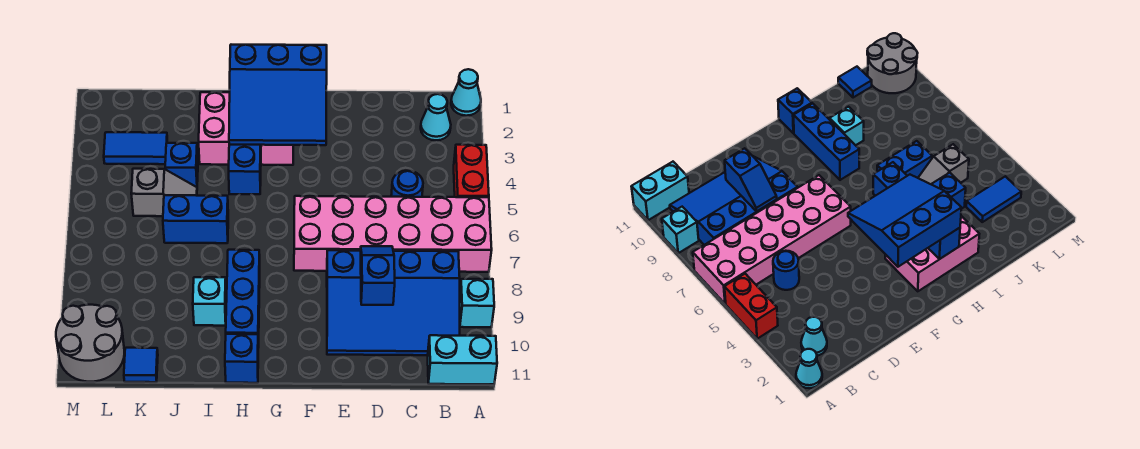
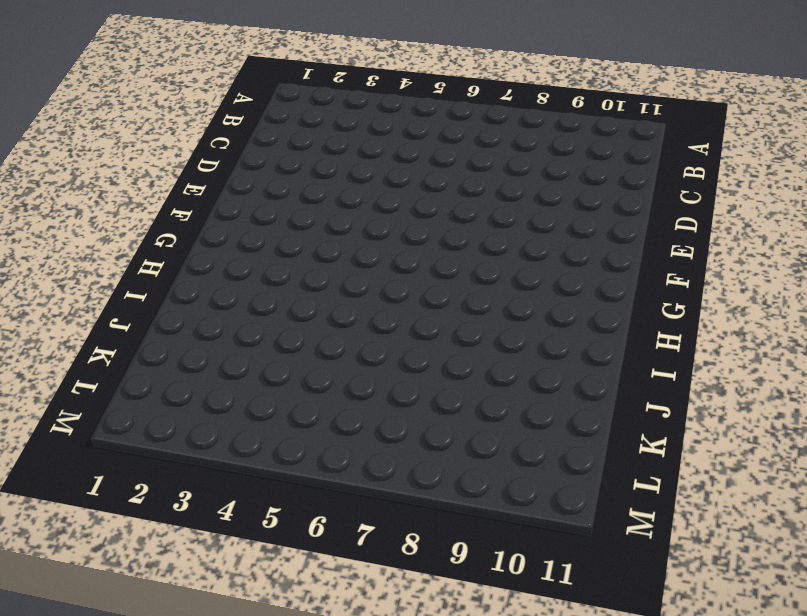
none -> cyan 1x1 cone [451,69,481,116]
none -> red 1x2 brick [454,145,489,197]
none -> pink 2x6 brick [294,196,492,272]

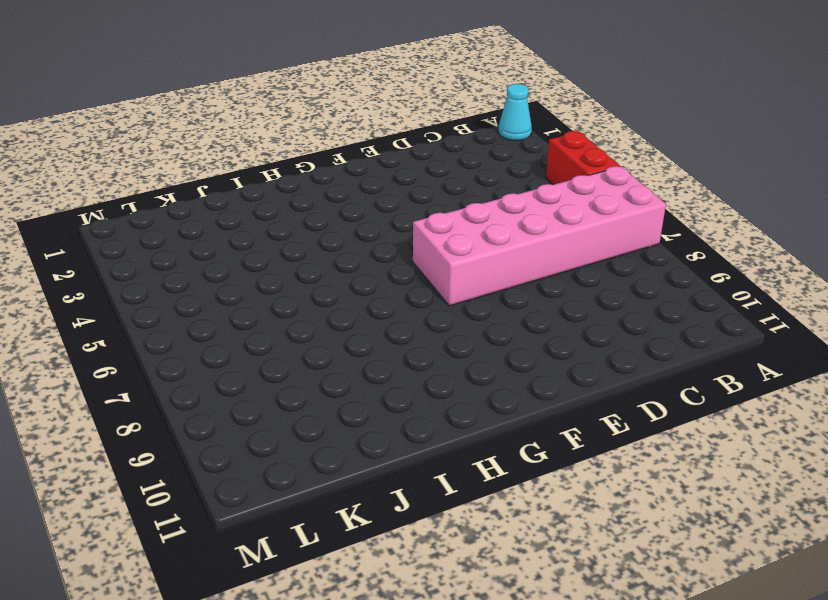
none -> cyan 1x1 brick [460,279,494,327]
none -> cyan 1x2 brick [428,335,497,384]
none -> cyan 1x1 cone [421,94,451,140]

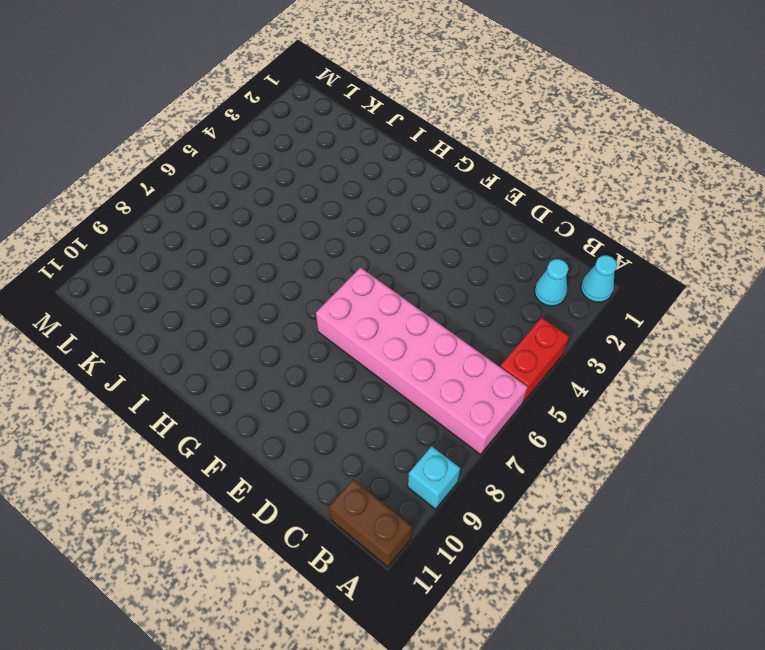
brown 1x2 brick [329,479,412,567] -> cyan 1x2 brick [428,335,497,384]
none -> blue 3x4 slope [327,250,460,355]
none -> blue 1x1 round brick [391,170,423,197]
none -> pink 2x3 brick [199,92,293,165]

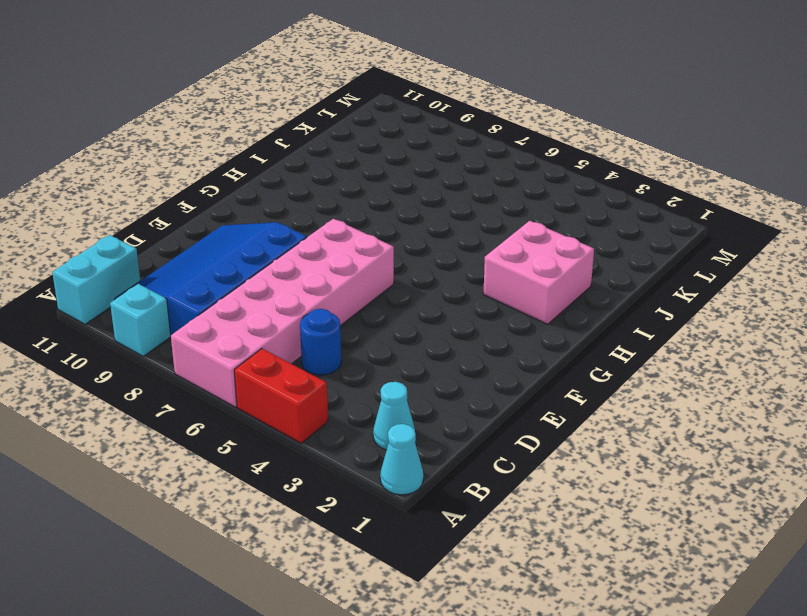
pink 2x2 brick [483,221,594,324] -> pink 2x3 brick [199,92,293,165]
none -> blue 1x3 brick [226,250,260,348]
none -> blue 1x1 brick [225,334,258,383]
none -> blue 1x2 brick [163,195,228,243]

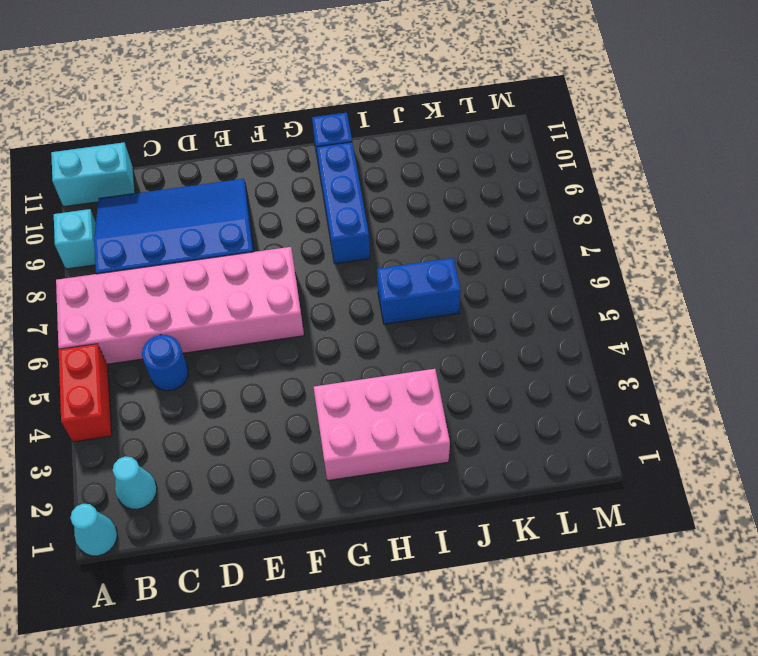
none -> cyan 1x1 brick [193,277,226,326]
none -> blue 1x1 brick [165,143,198,187]
none -> grey 1x2 slope [131,169,197,216]

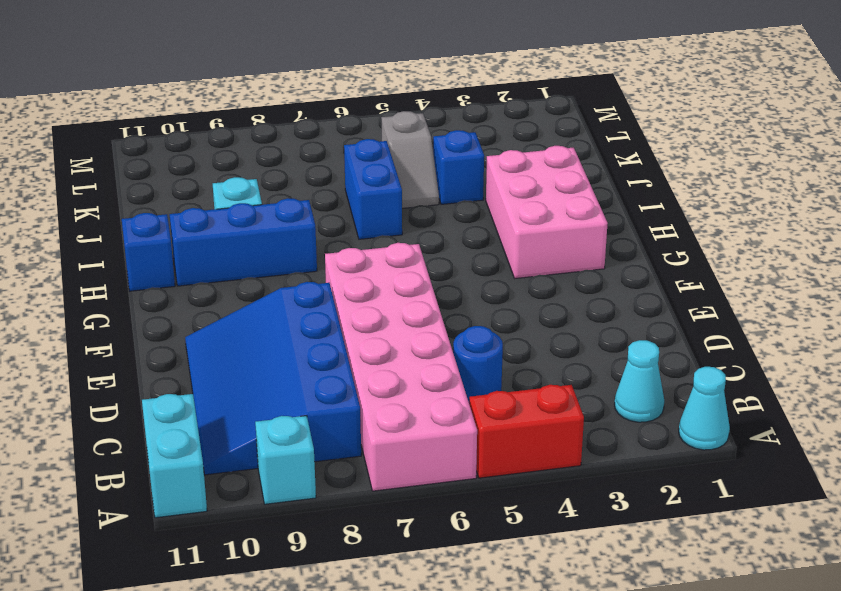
none -> blue 1x2 tile [104,132,167,164]
none -> blue 1x1 tile [124,348,158,382]
none -> grey 2x2 round brick [56,305,124,382]

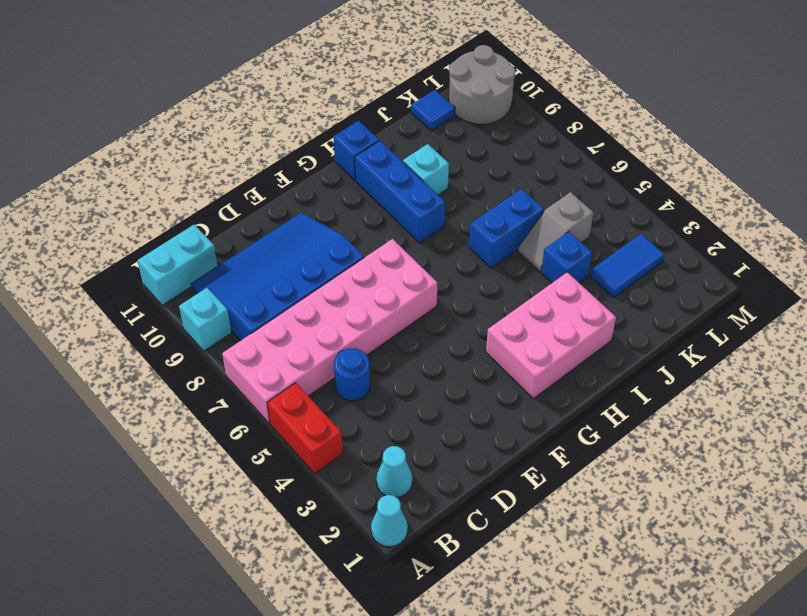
none -> blue 1x2 slope [361,246,395,305]
none -> blue 1x4 brick [229,145,261,194]
none -> blue 3x3 slope [229,45,327,145]

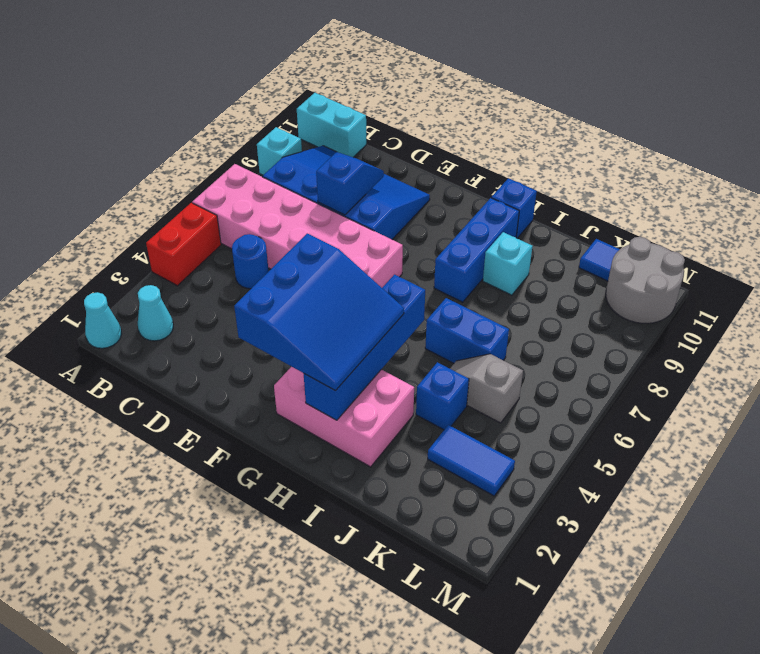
blue 1x2 slope [316,152,384,215] -> blue 1x2 slope turned to [361,246,395,305]
blue 3x3 slope [234,234,404,391] -> blue 3x3 slope turned to [229,45,327,145]

